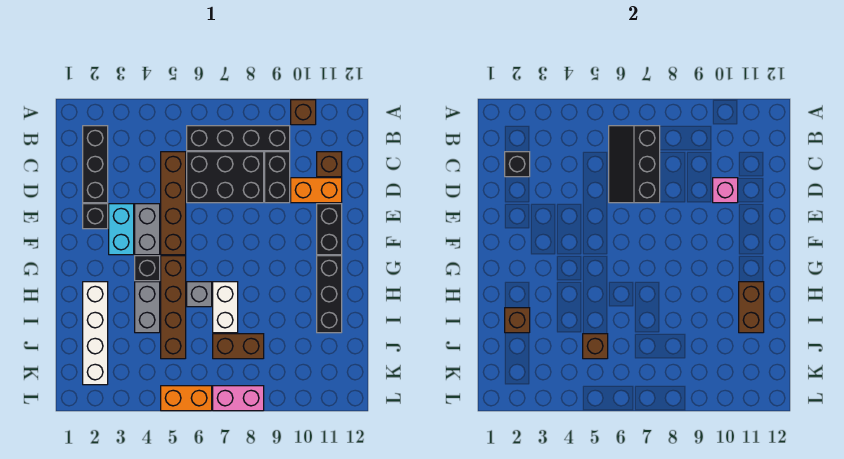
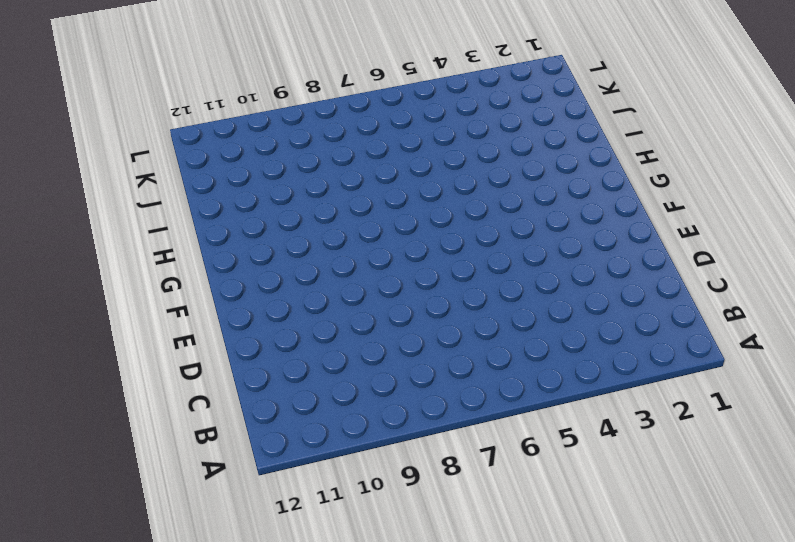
none -> brown 1x1 brick [291,100,316,125]
none -> black 1x3 brick [83,126,108,203]
none -> black 1x4 brick [187,126,290,151]

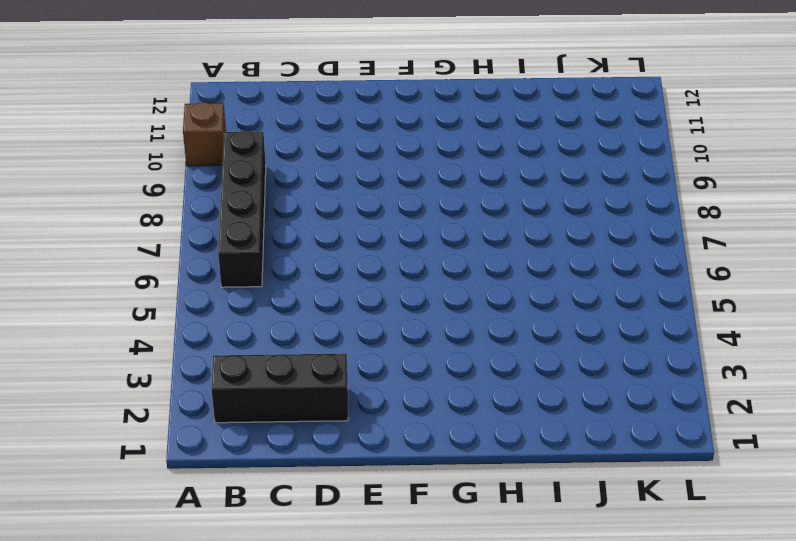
none -> brown 1x4 brick [161,152,186,255]
none -> black 2x3 brick [187,152,264,203]
none -> black 1x2 brick [265,152,290,203]

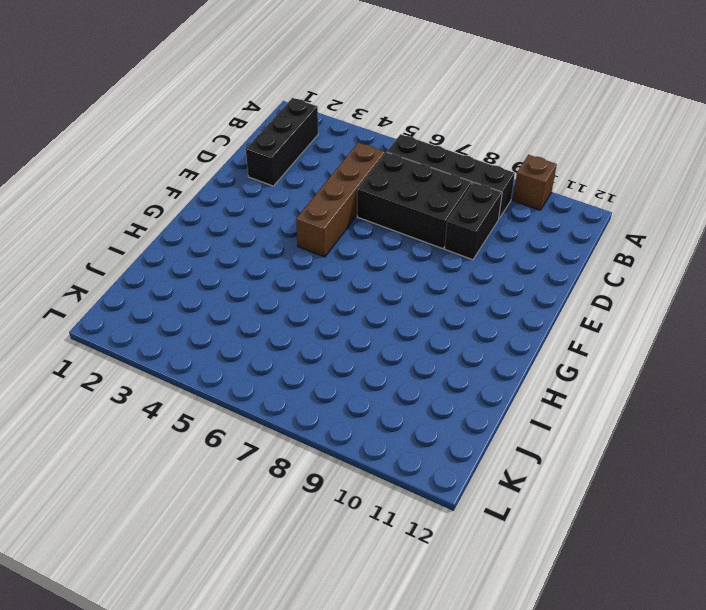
none -> brown 1x1 brick [317,152,342,177]
none -> orange 1x2 brick [291,178,342,203]
none -> black 1x1 brick [83,204,108,229]

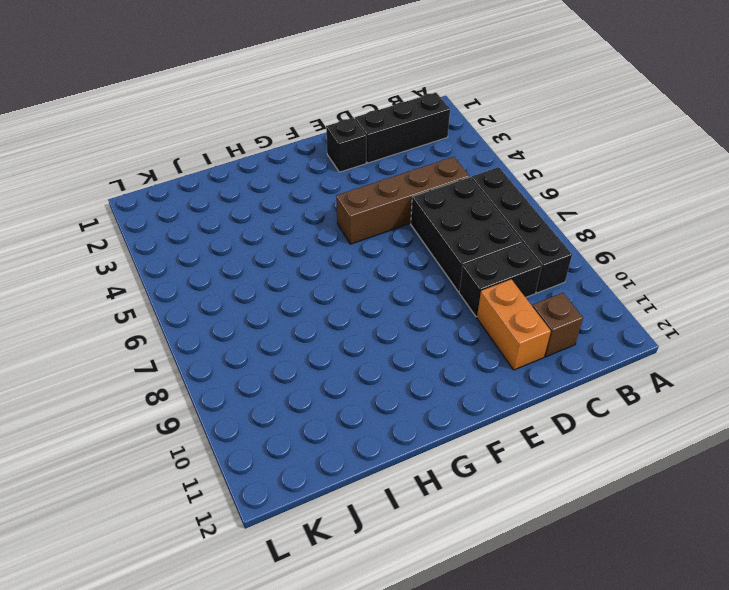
none -> brown 1x1 brick [291,100,316,125]
none -> cyan 1x2 brick [109,204,134,255]
none -> grey 1x2 brick [135,204,160,255]

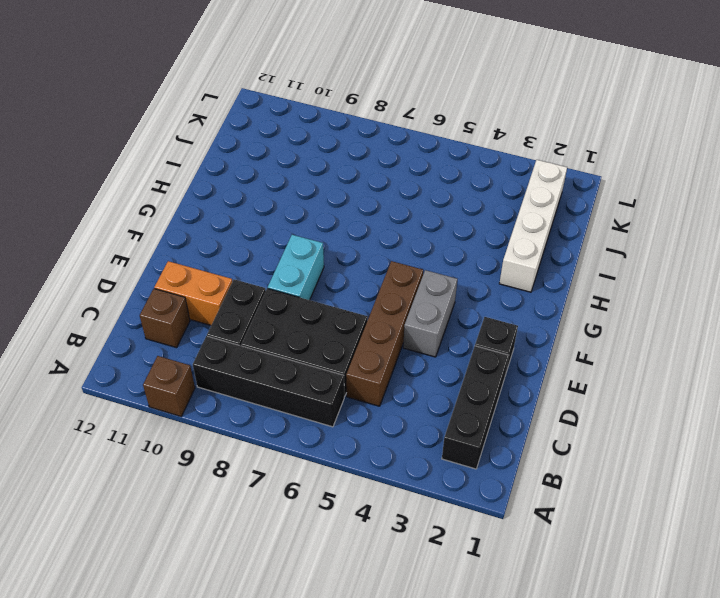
cyan 1x2 brick [268,235,324,300] -> cyan 1x2 brick moved to [109,204,134,255]
none -> black 1x2 brick [317,204,342,255]
none -> black 1x1 brick [135,256,160,281]
none -> brown 1x4 brick [161,256,186,359]

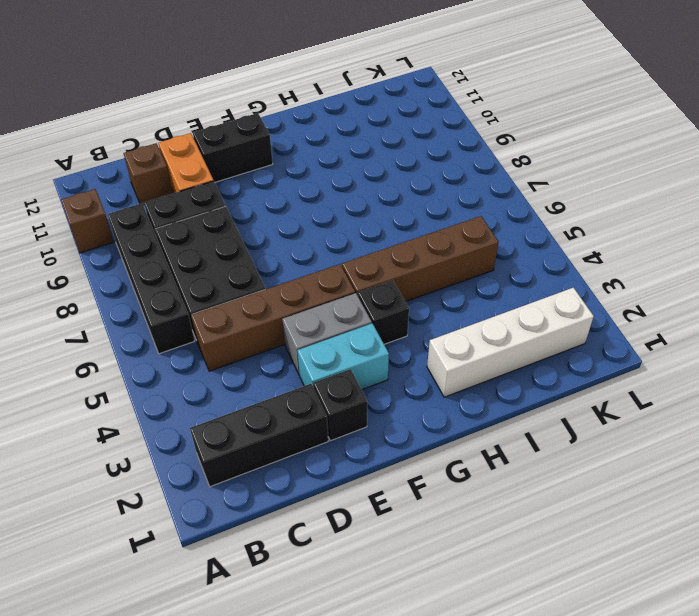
none -> black 1x3 brick [317,256,342,333]
none -> grey 1x2 brick [135,282,160,333]
none -> grey 1x1 brick [187,282,212,307]

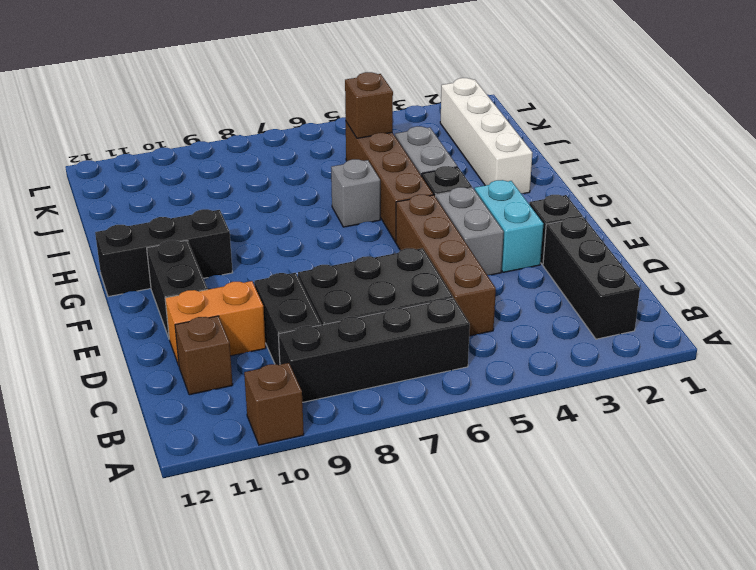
black 1x3 brick [95,209,233,297] -> black 1x3 brick turned to [317,256,342,333]
none -> white 1x2 brick [213,282,238,333]
none -> brown 1x2 brick [213,334,264,359]
none -> orange 1x2 brick [161,386,212,411]

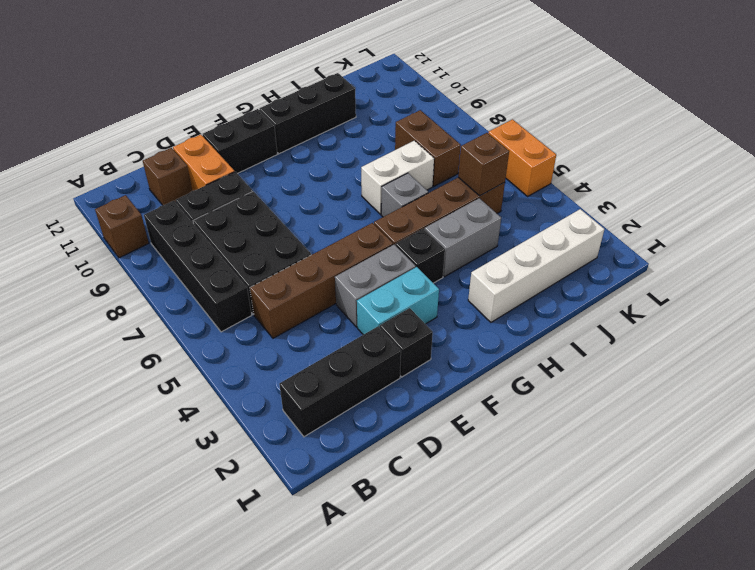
none -> pink 1x2 brick [213,386,264,411]
none -> black 2x3 slope [609,126,660,203]
none -> black 1x1 brick [505,152,530,177]

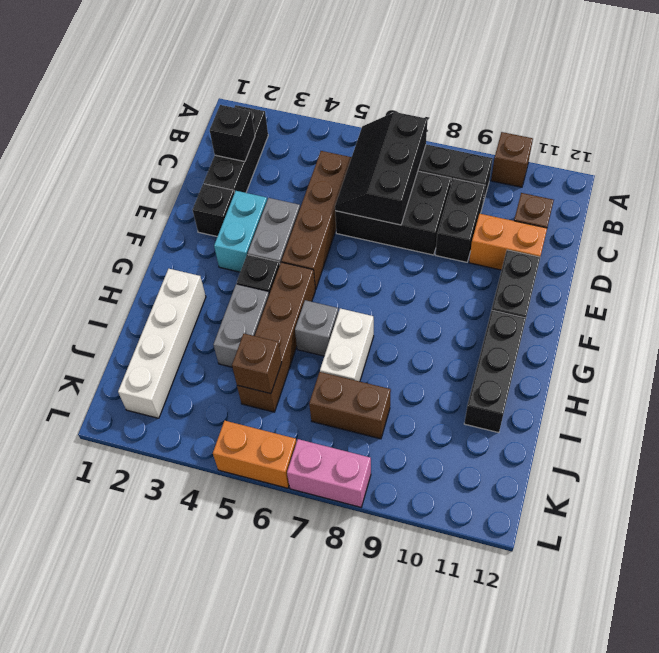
none -> pink 1x1 brick [713,178,738,203]
none -> brown 1x2 brick [739,282,764,333]
none -> brown 1x1 brick [505,308,530,333]

